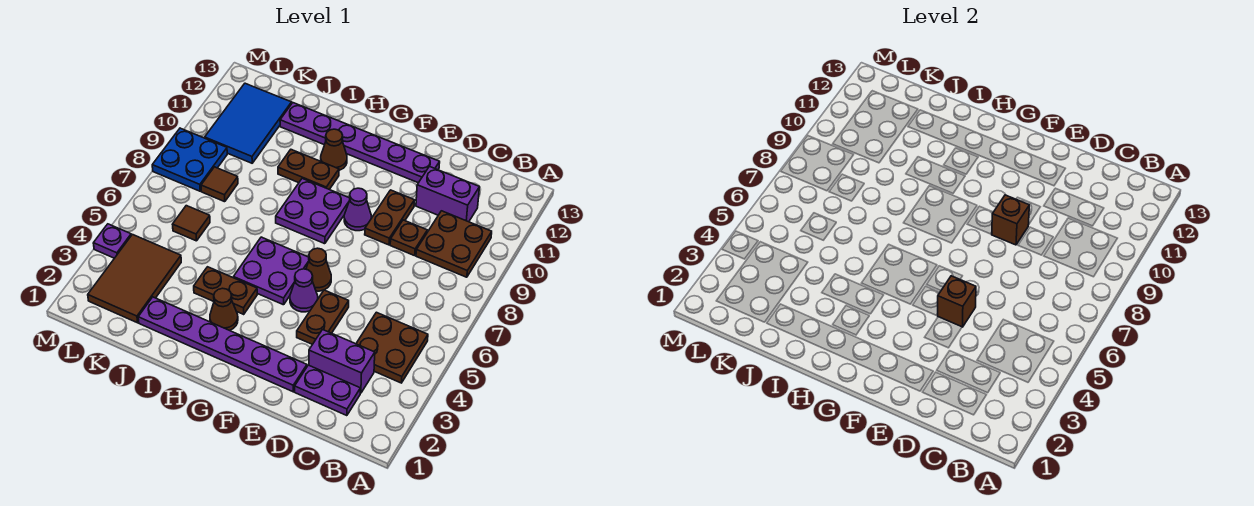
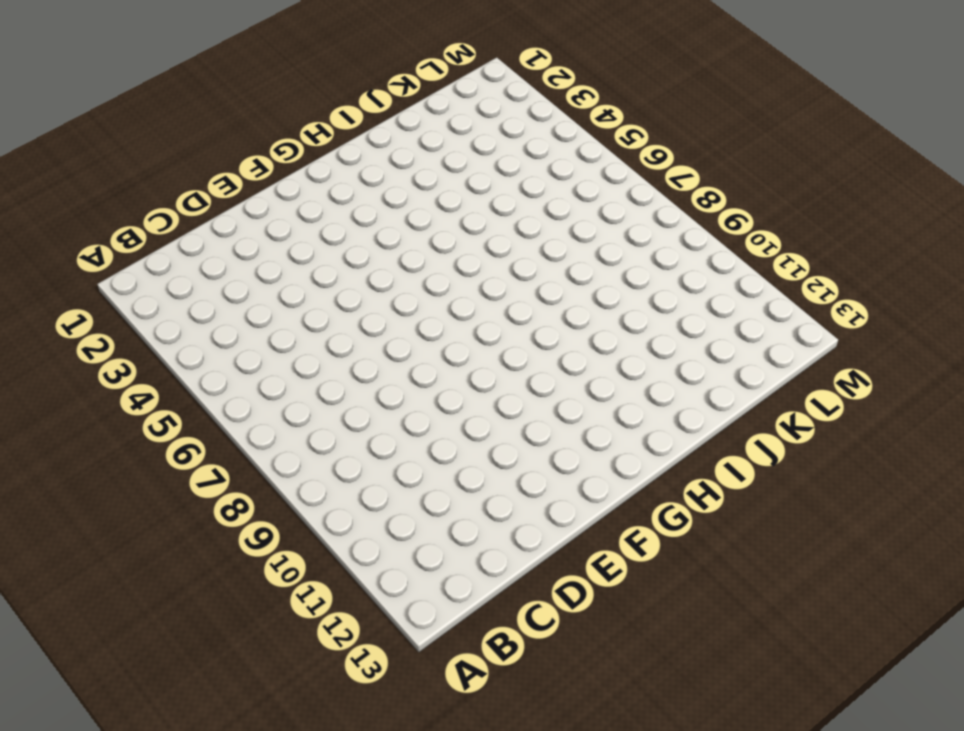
none -> brown 2x2 plate [356,312,428,383]
none -> brown 2x2 plate [416,211,492,277]
none -> purple 1x2 plate [295,365,360,416]

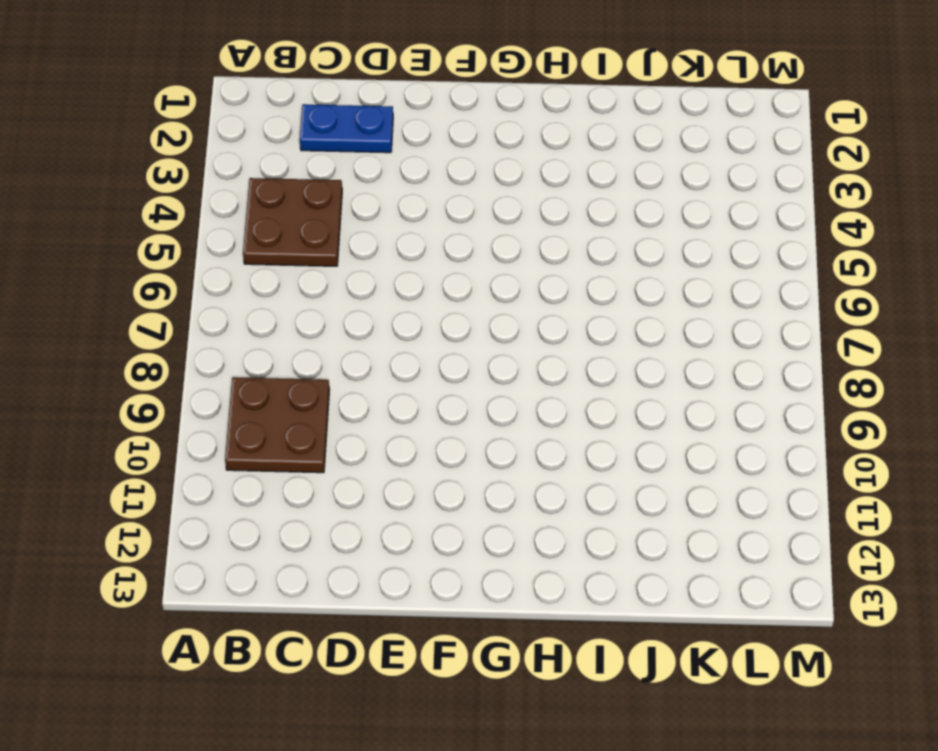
blue 1x2 plate [300,104,393,153] -> purple 1x2 plate [295,365,360,416]
none -> purple 1x2 brick [309,330,375,393]
none -> purple 1x2 brick [416,166,479,222]
none -> brown 1x1 plate [390,220,427,256]

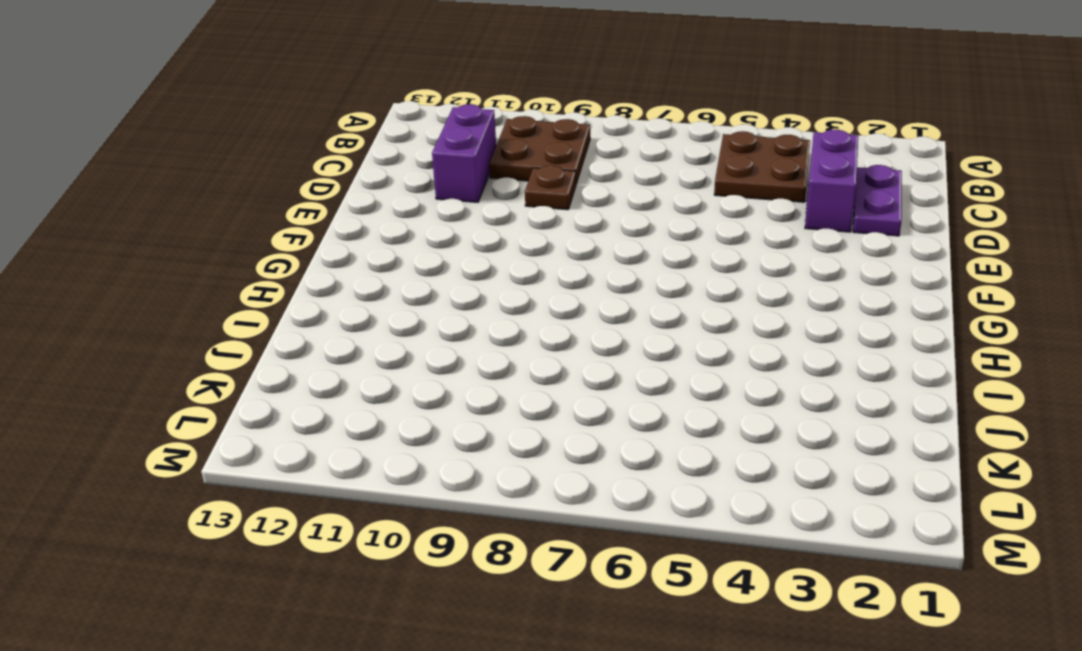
none -> purple 1x6 plate [138,297,307,392]
none -> brown 1x2 plate [297,290,349,344]
none -> brown 1x2 plate [365,190,415,245]

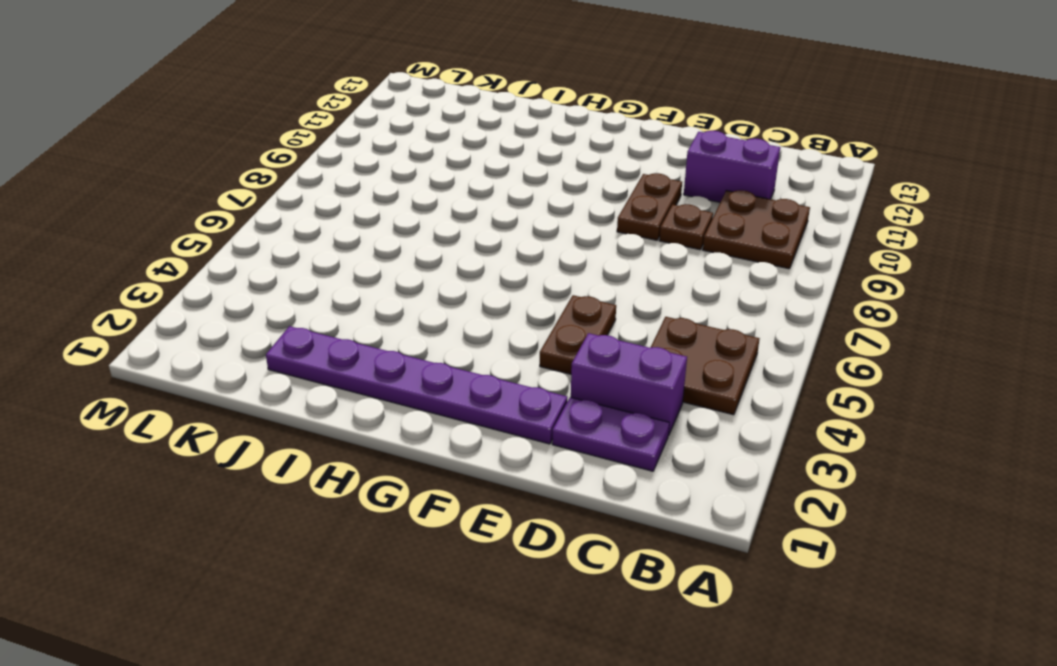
none -> purple 1x6 plate [280,103,440,183]
none -> purple 1x1 cone [290,269,318,312]
none -> brown 1x1 cone [306,248,331,291]

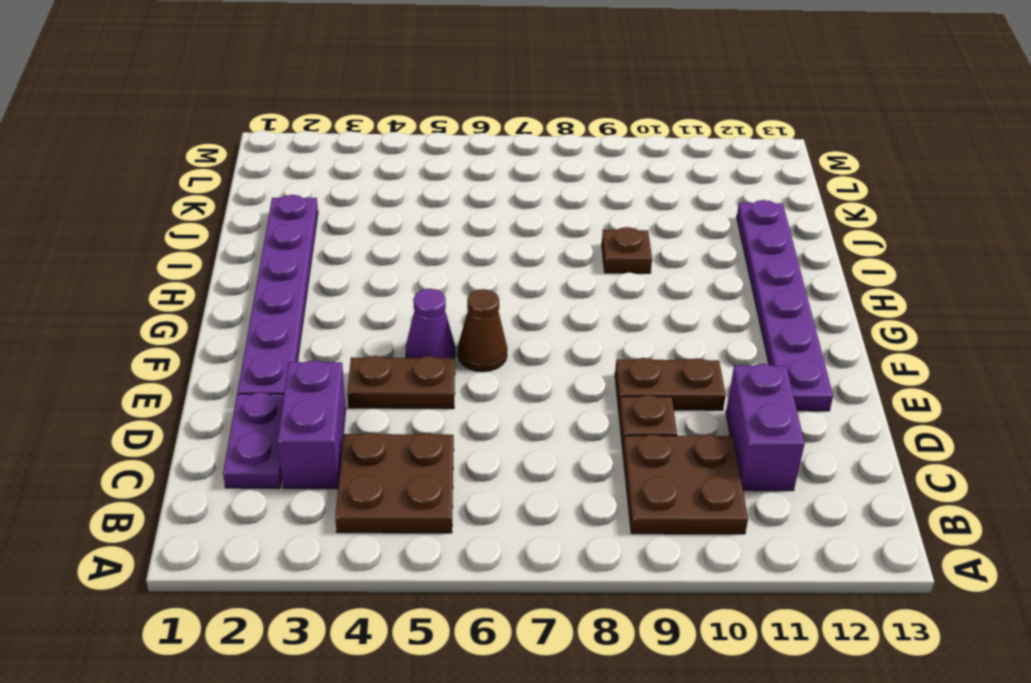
brown 1x1 plate [602,227,652,273] -> none
none -> purple 1x1 cone [344,188,371,231]
none -> purple 2x2 plate [234,237,309,305]
none -> purple 2x2 plate [276,179,350,244]

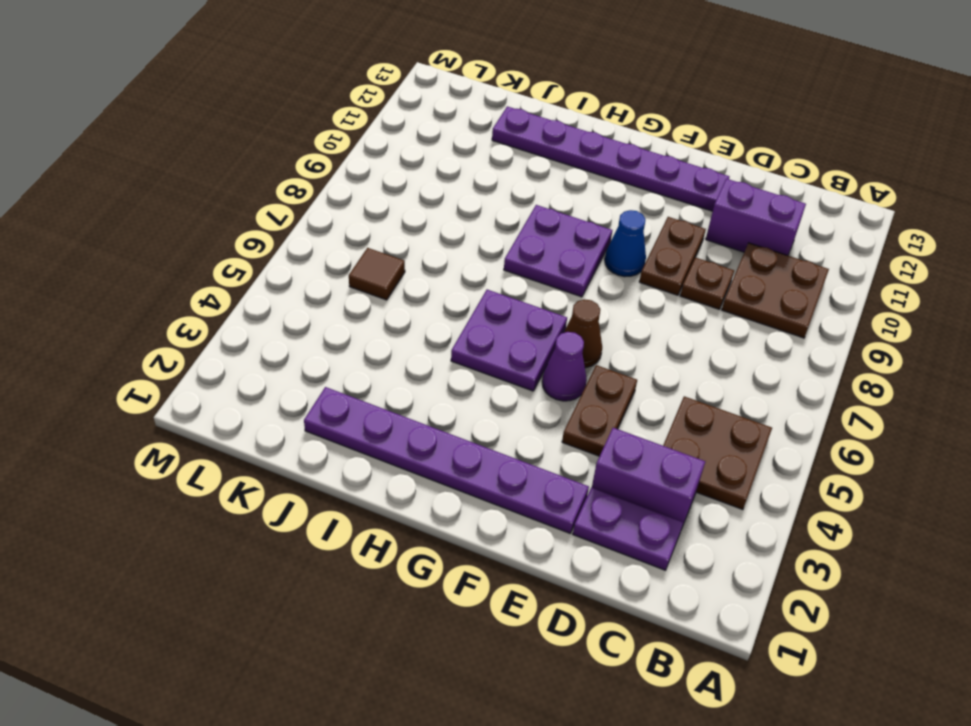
blue 1x1 cone [605,210,646,277] -> purple 1x1 cone [344,188,371,231]
none -> brown 1x1 cone [210,288,238,331]
none -> brown 1x2 plate [194,267,257,314]
none -> brown 1x2 plate [278,150,339,189]

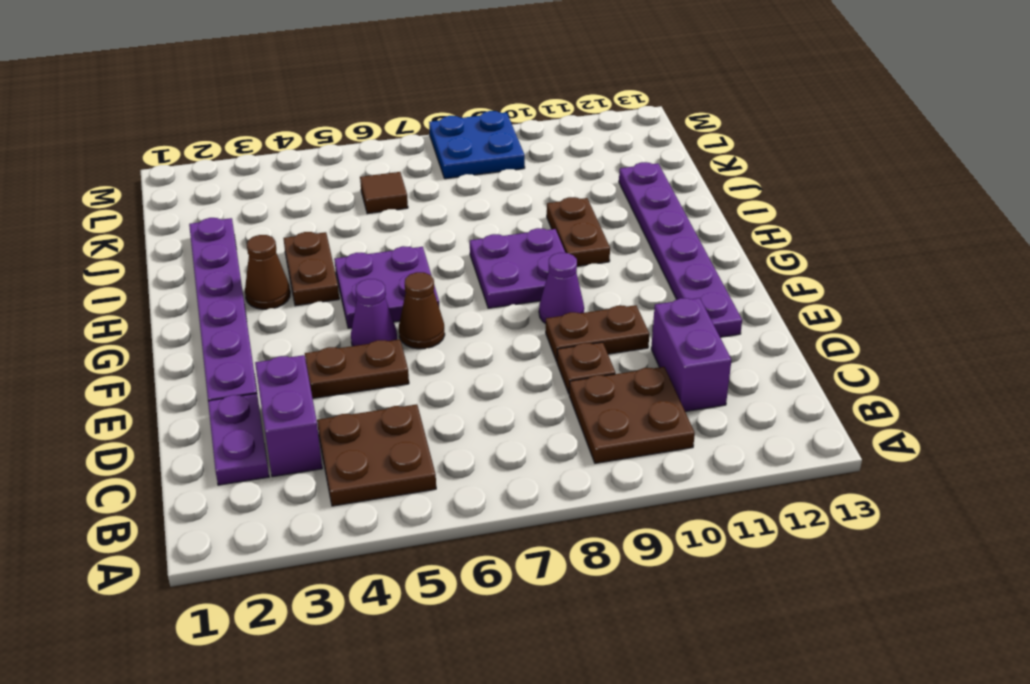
none -> brown 1x1 cone [321,129,347,170]
none -> brown 2x3 tile [88,235,181,323]
none -> brown 1x1 tile [201,167,238,202]

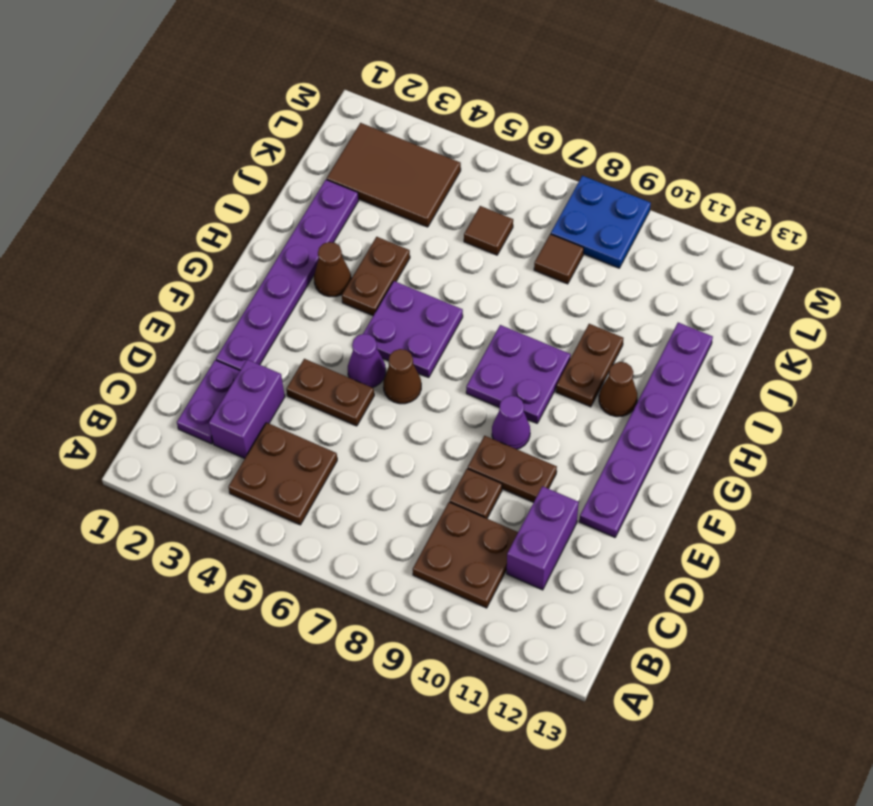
none -> blue 2x3 tile [205,83,292,163]
none -> purple 1x1 plate [93,224,131,258]
none -> brown 1x1 brick [938,276,976,327]

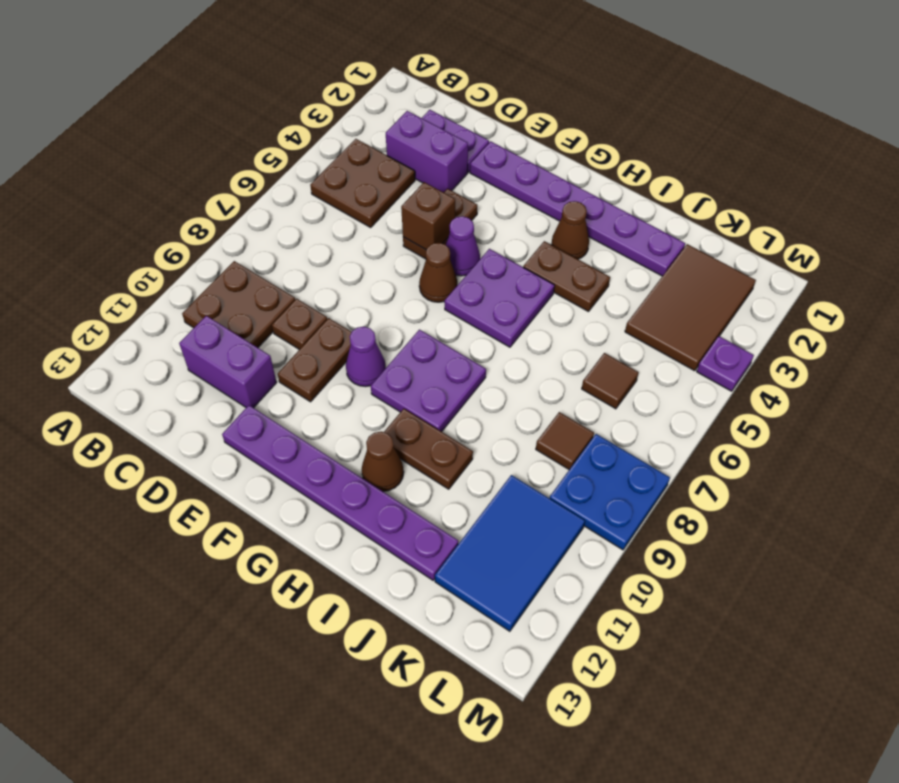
none -> brown 1x1 brick [992,195,1029,245]

